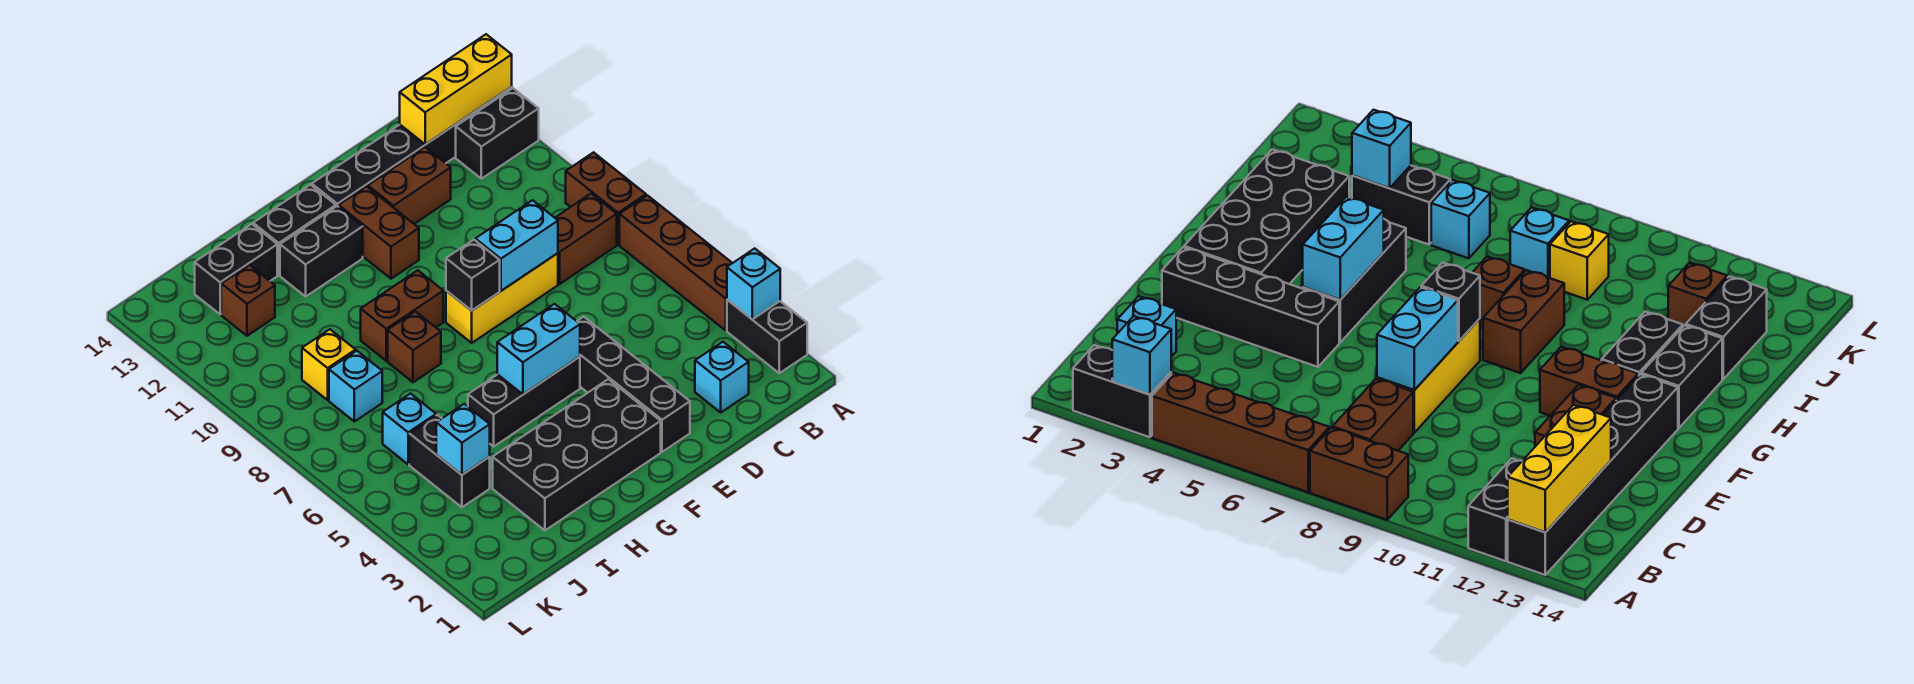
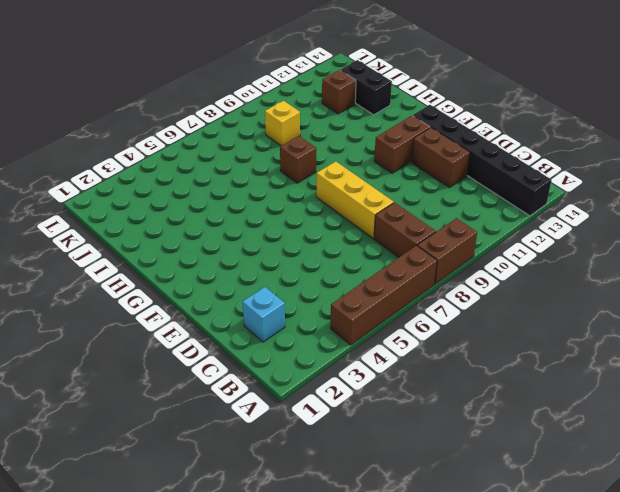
none -> black 1x2 brick [727,300,807,373]
none -> black 1x2 brick [456,88,539,179]
none -> black 1x4 brick [577,317,690,452]

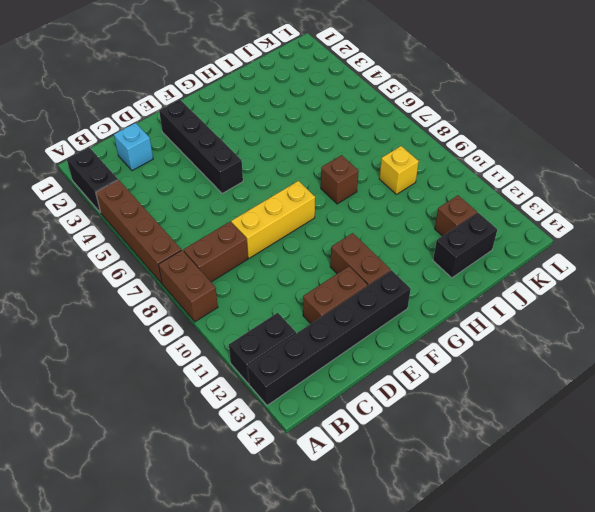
none -> black 2x4 brick [493,379,661,530]
none -> black 1x3 brick [468,357,580,446]
none -> brown 1x2 brick [361,270,443,361]

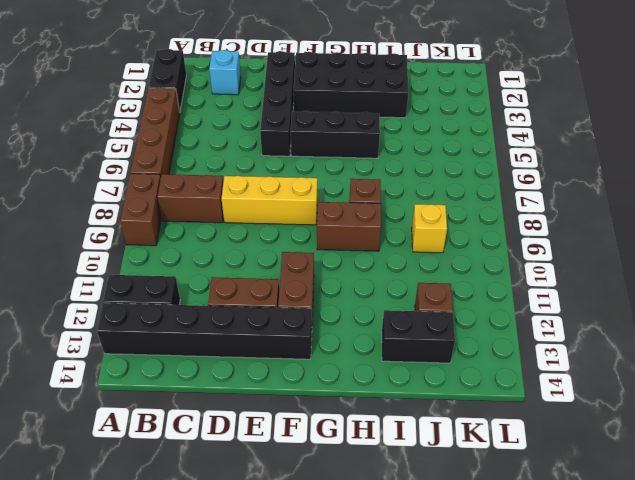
none -> black 1x2 brick [280,206,363,296]
none -> black 1x2 brick [253,185,336,275]
none -> black 1x2 brick [409,415,490,507]

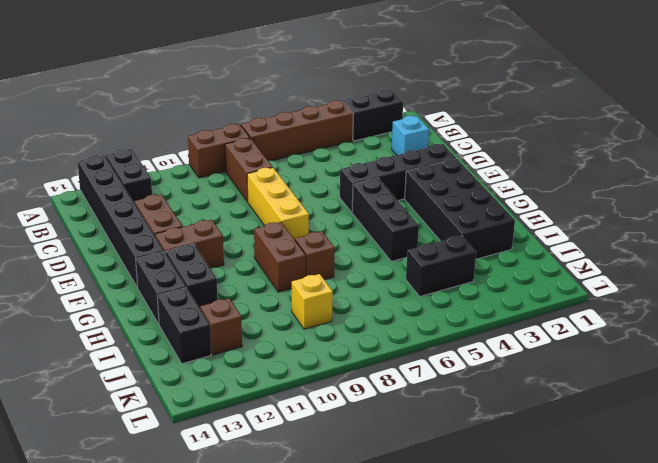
none -> cyan 1x1 brick [383,394,436,464]
none -> cyan 1x1 brick [329,351,382,422]
none -> cyan 1x1 brick [727,248,780,319]

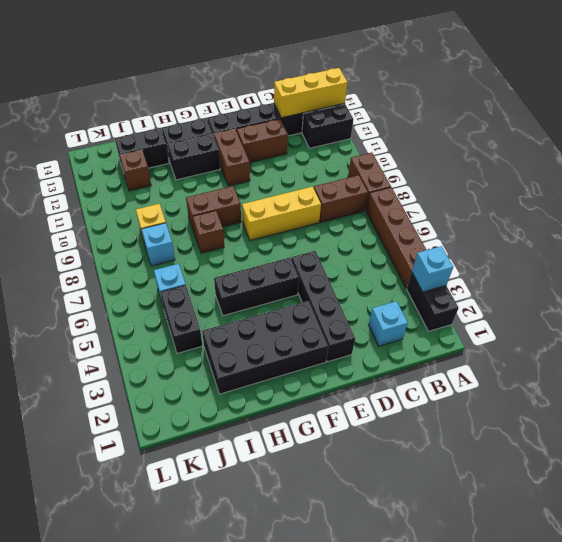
none -> cyan 1x2 brick [475,200,558,291]
none -> cyan 1x2 brick [497,304,580,394]
none -> black 1x1 brick [446,240,500,311]

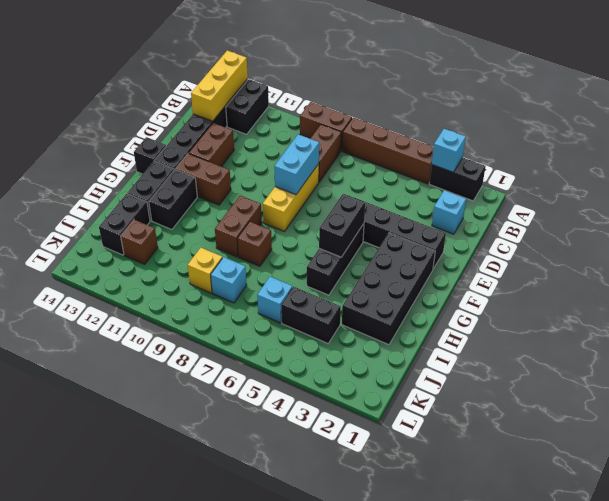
black 1x2 brick [319,194,365,257] -> cyan 1x2 brick [497,304,580,394]
black 1x1 brick [134,137,166,174] -> black 1x1 brick moved to [446,240,500,311]
none -> cyan 1x1 brick [436,404,490,475]

